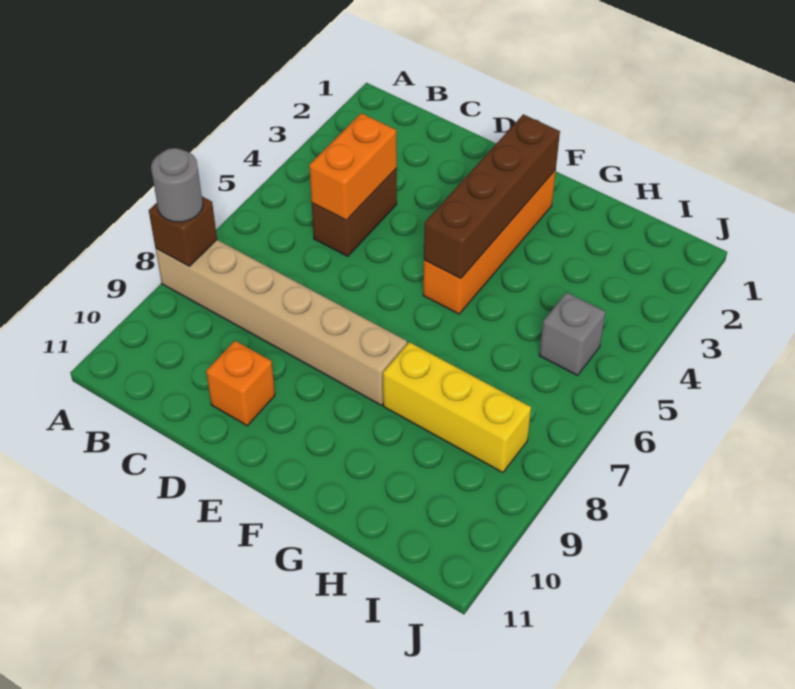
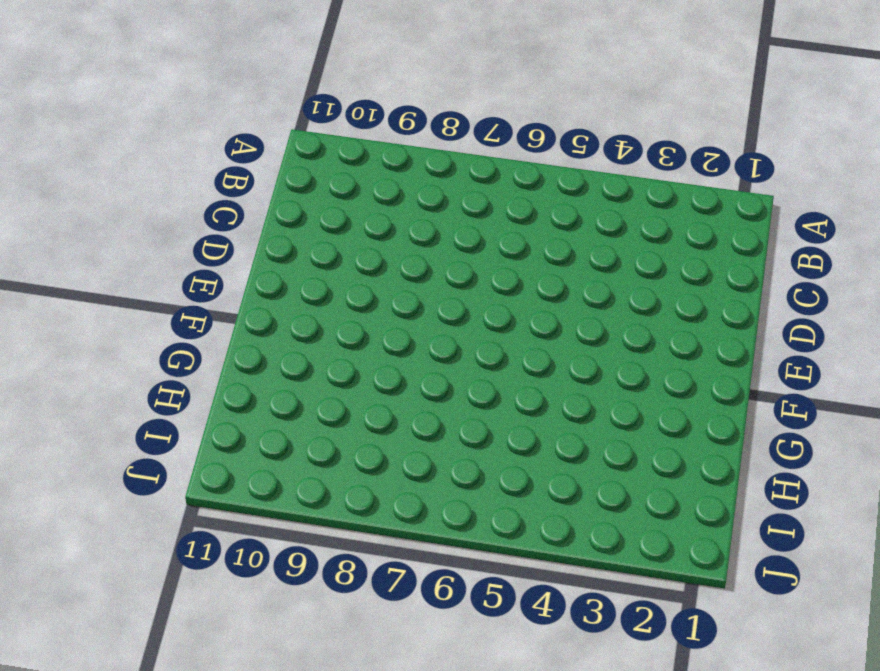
none -> tan 1x6 brick [156,240,407,405]
none -> brown 1x2 brick [312,169,397,256]

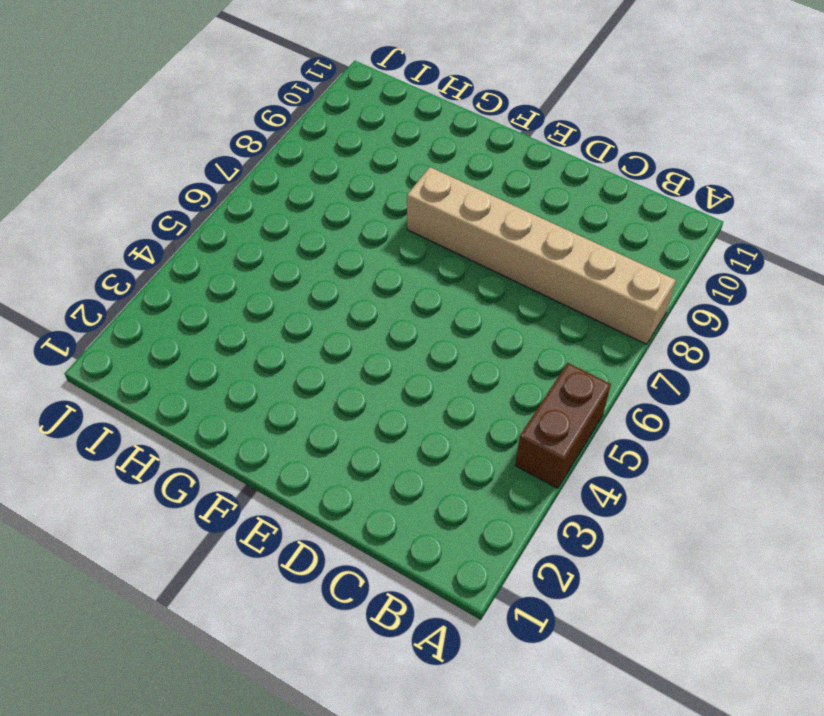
brown 1x2 brick [515,363,611,488] -> brown 1x2 brick moved to [312,169,397,256]
none -> orange 1x1 brick [206,341,275,426]
none -> orange 1x4 brick [423,170,556,314]

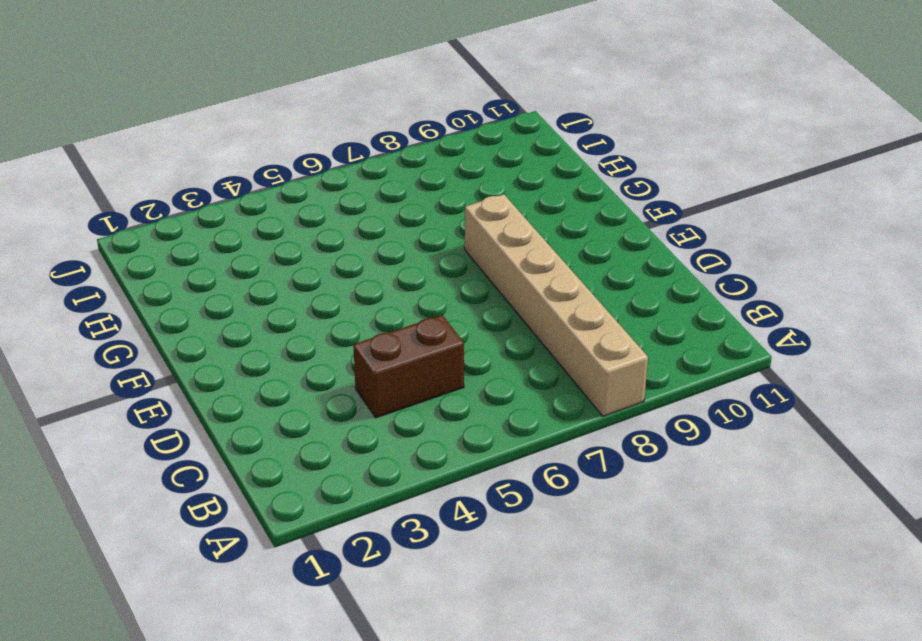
none -> orange 1x1 brick [206,341,275,426]
none -> orange 1x4 brick [423,170,556,314]

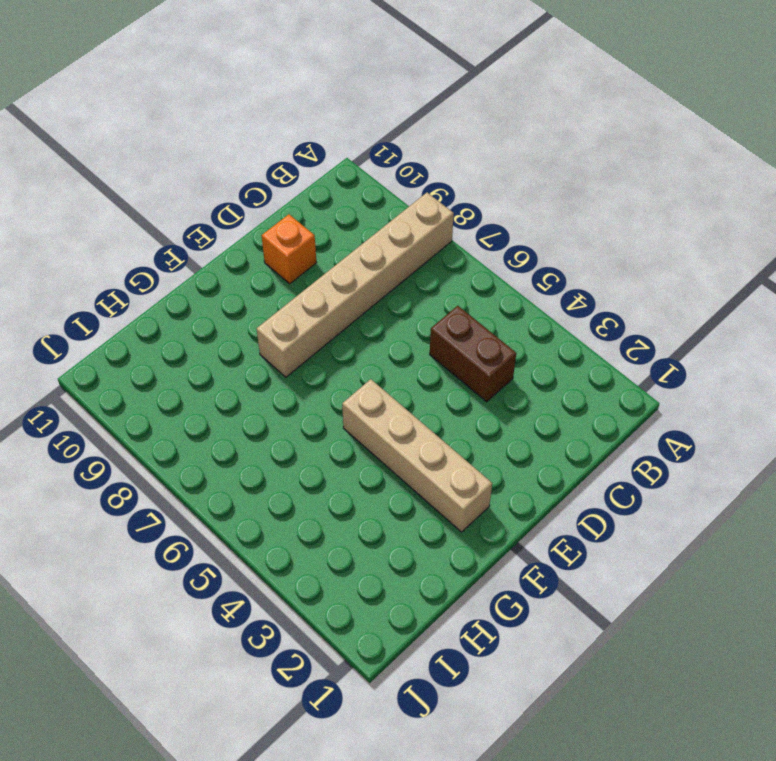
tan 1x4 brick [342,379,492,532] -> orange 1x4 brick [423,170,556,314]
none -> yellow 1x3 brick [383,342,531,473]
none -> grey 1x1 brick [539,292,605,376]

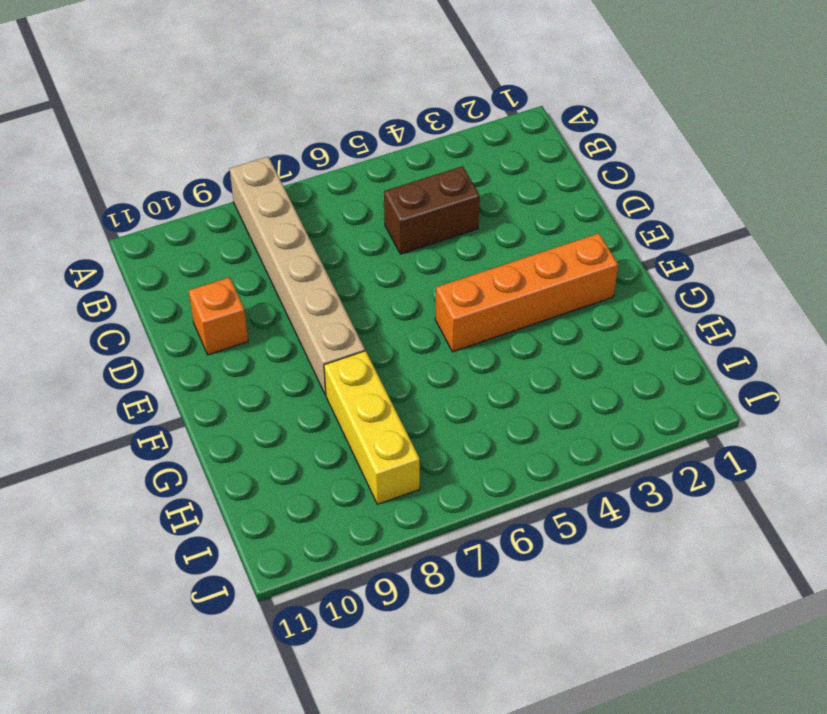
none -> grey 1x1 brick [539,292,605,376]
none -> brown 1x1 brick [149,197,217,266]

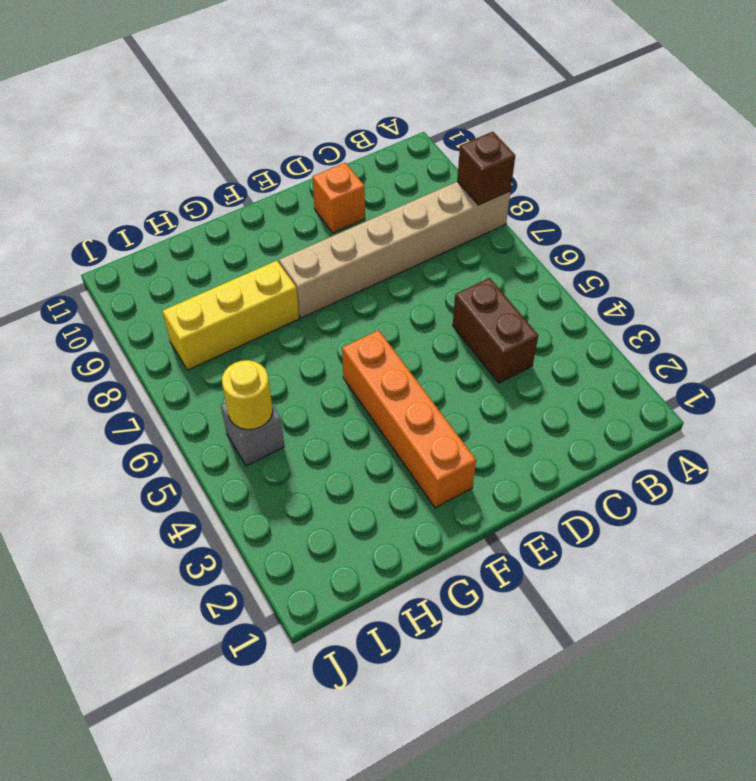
yellow 1x1 round brick [222,360,273,430] -> none
none -> orange 1x2 brick [309,113,397,220]
none -> brown 1x4 brick [424,114,560,279]

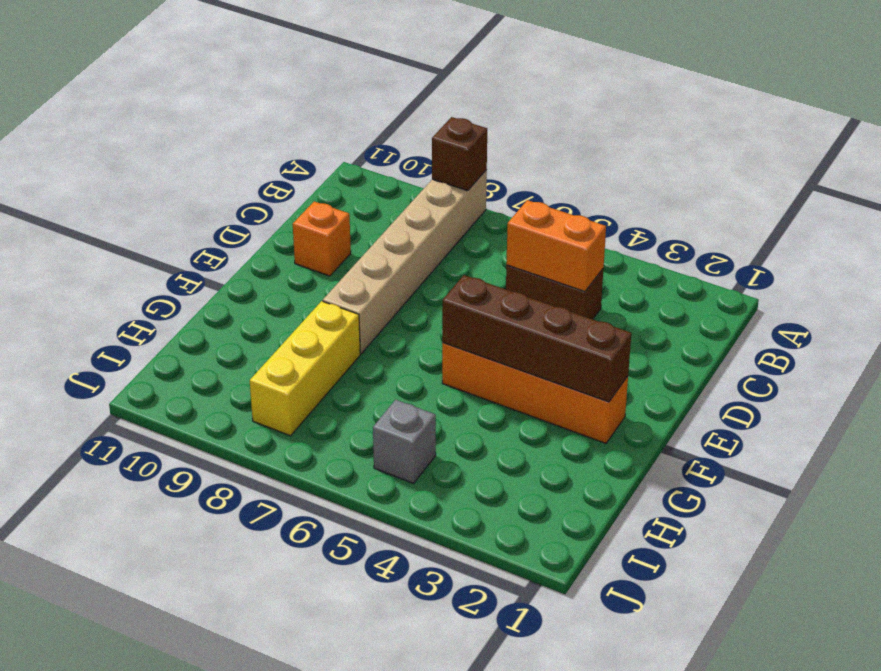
none -> grey 1x1 round brick [151,148,203,222]

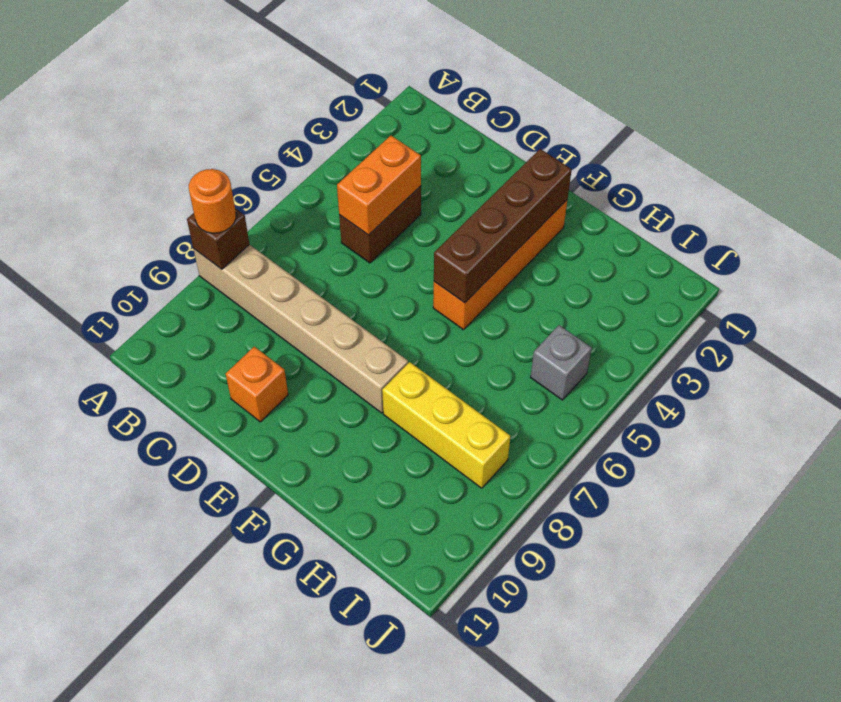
orange 1x1 round brick [189,169,236,233] -> grey 1x1 round brick [151,148,203,222]

